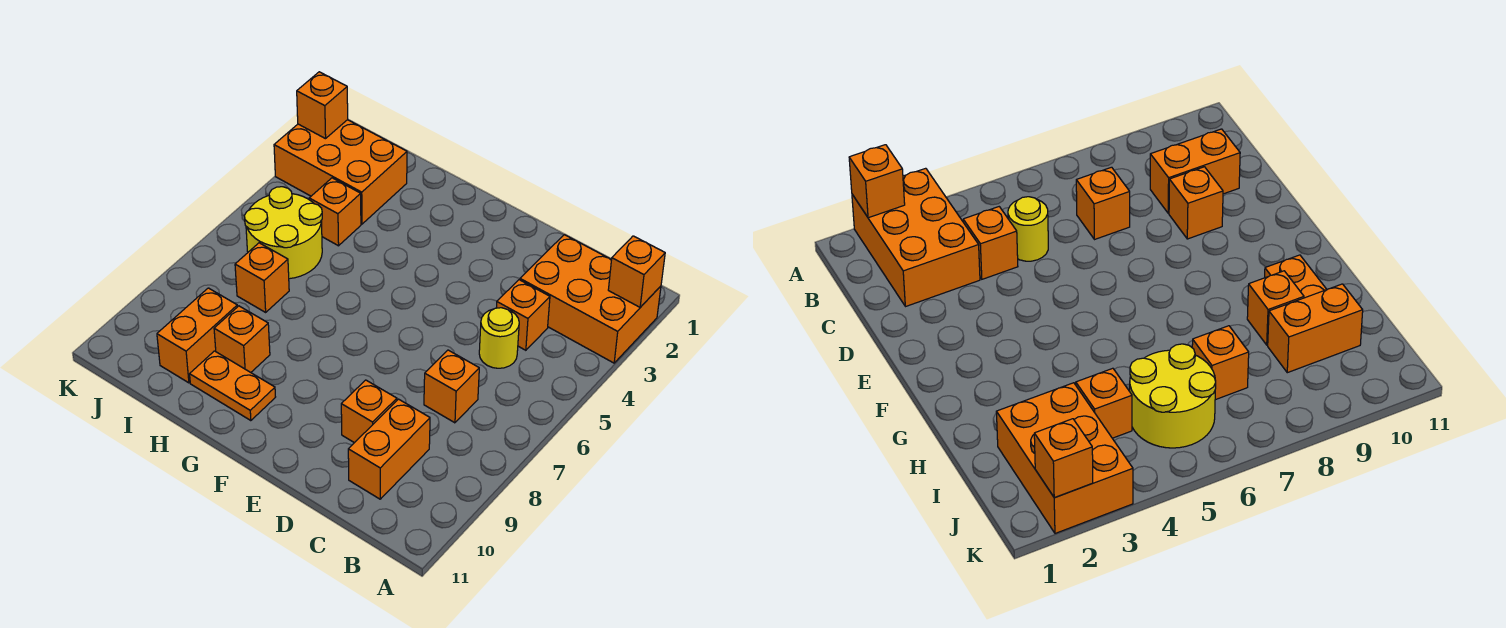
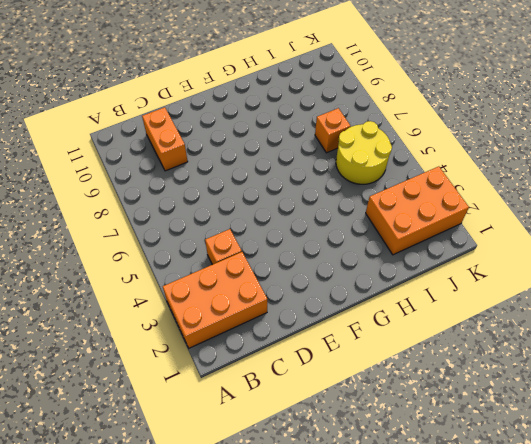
none -> yellow 1x1 round brick [479,308,519,368]
none -> orange 1x1 brick [424,350,479,423]
none -> orange 1x1 brick [341,380,397,443]

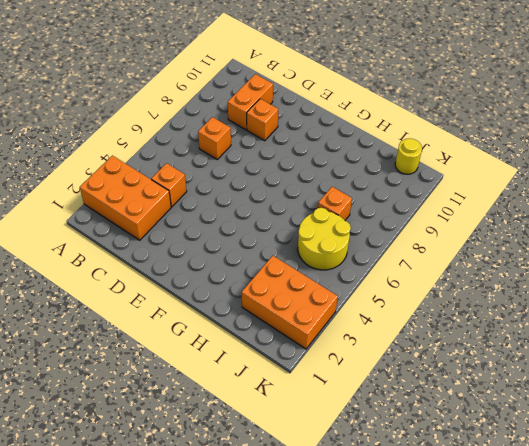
yellow 1x1 round brick [395,138,422,174] -> yellow 1x1 round brick moved to [479,308,519,368]
none -> orange 1x2 plate [190,351,275,421]
none -> orange 1x1 brick [214,306,270,372]
none -> orange 1x1 brick [309,178,361,246]

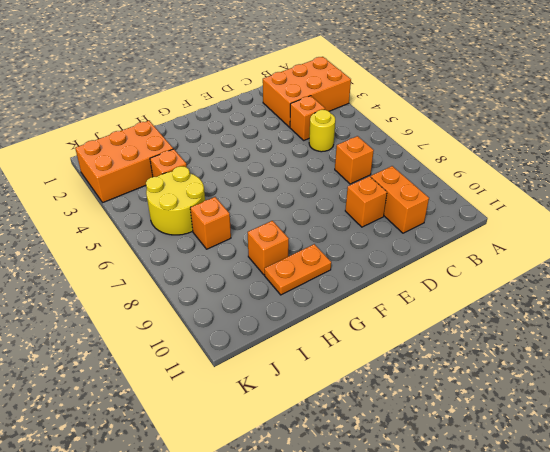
none -> orange 1x2 brick [157,288,237,383]
none -> orange 1x1 brick [608,236,665,307]
none -> orange 1x1 brick [297,72,348,139]

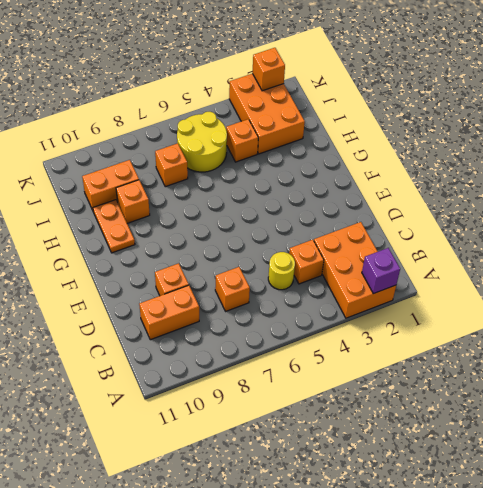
purple 1x1 brick [362,248,400,294] -> orange 1x1 brick [608,236,665,307]

